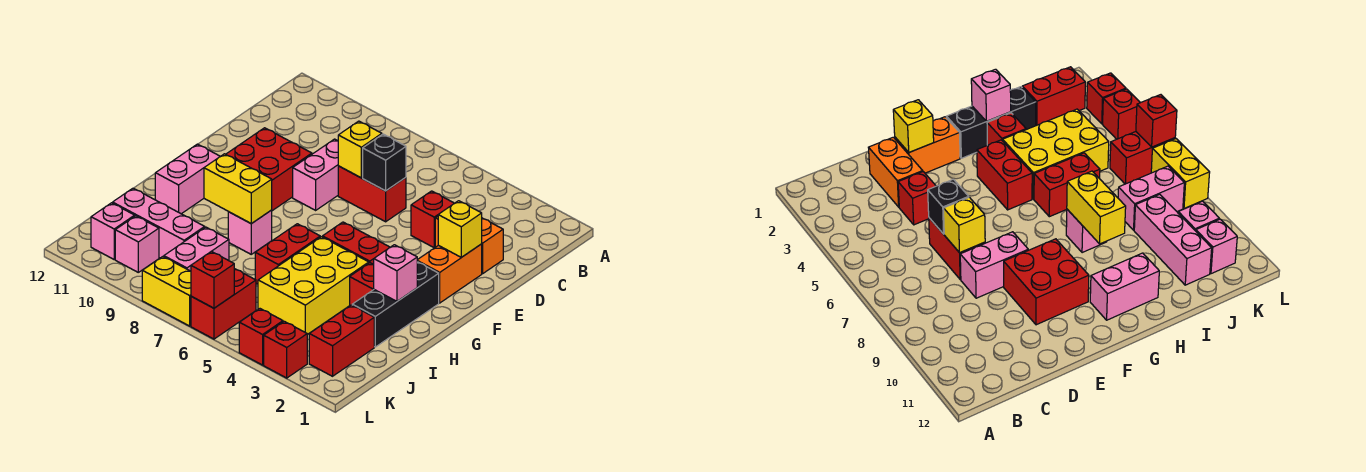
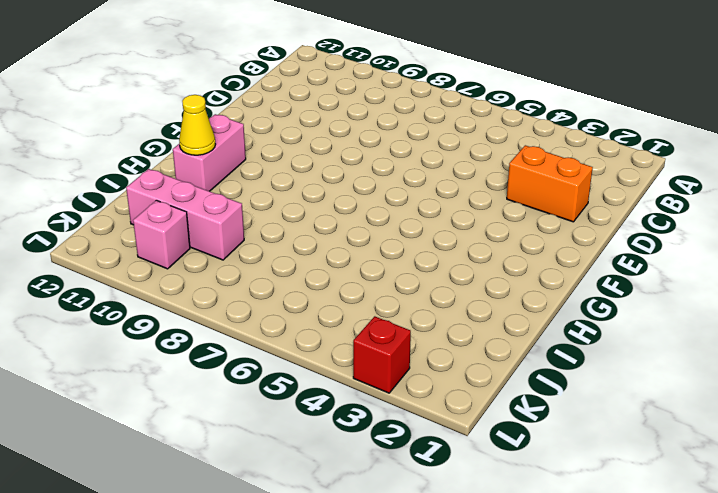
yellow 1x1 cone [179,95,215,155] -> none
none -> red 1x1 brick [411,191,454,248]
none -> red 1x2 brick [338,166,406,222]
none -> pink 1x2 brick [293,139,338,210]

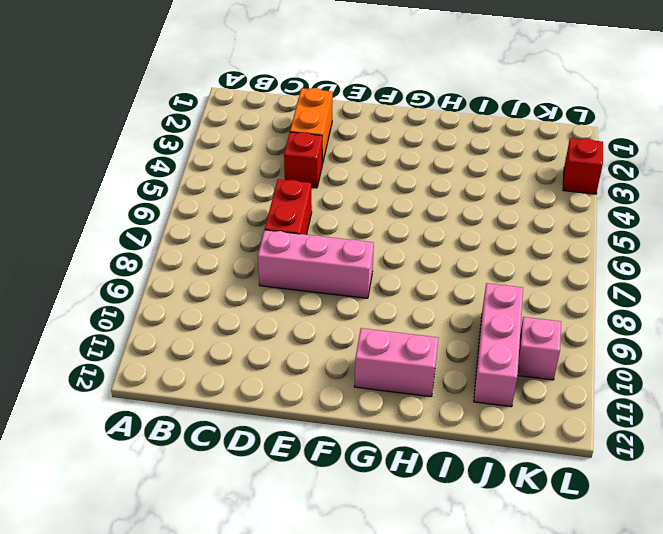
pink 1x3 brick [258,230,374,298] -> pink 1x2 brick [293,139,338,210]
none -> orange 1x2 brick [417,244,482,303]
none -> red 2x2 brick [226,128,312,211]
none -> black 1x3 brick [352,262,439,347]

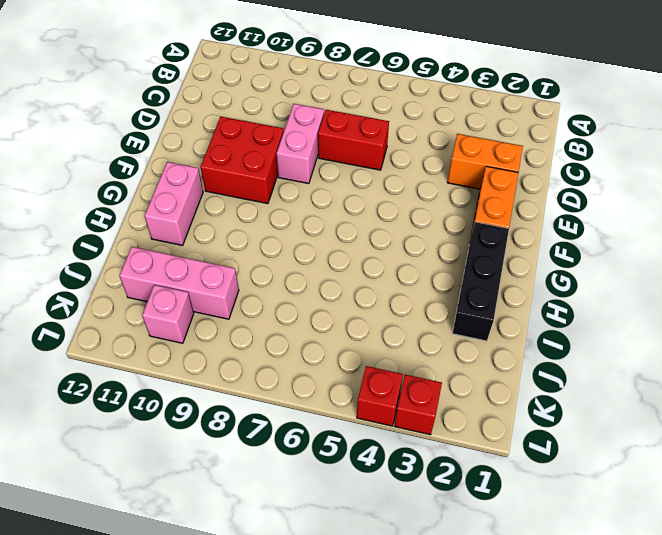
none -> red 1x1 brick [411,191,454,248]
none -> red 1x2 brick [322,222,390,264]
none -> red 1x1 brick [350,263,374,305]

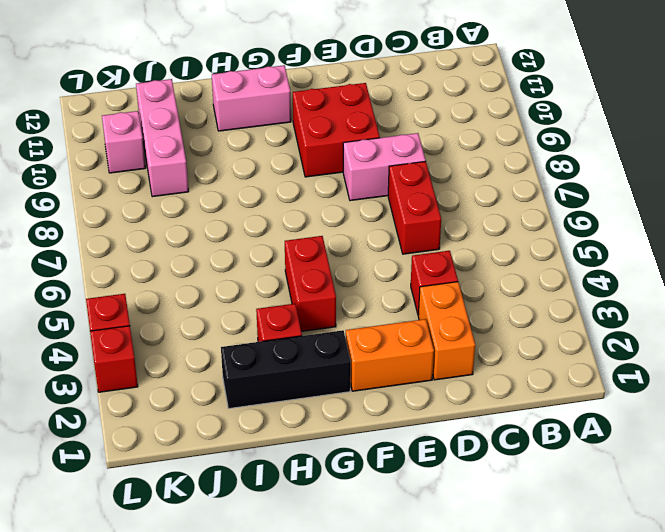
none -> yellow 2x3 brick [258,237,369,335]
none -> red 1x2 brick [255,224,320,284]
none -> pink 1x1 brick [228,210,272,254]

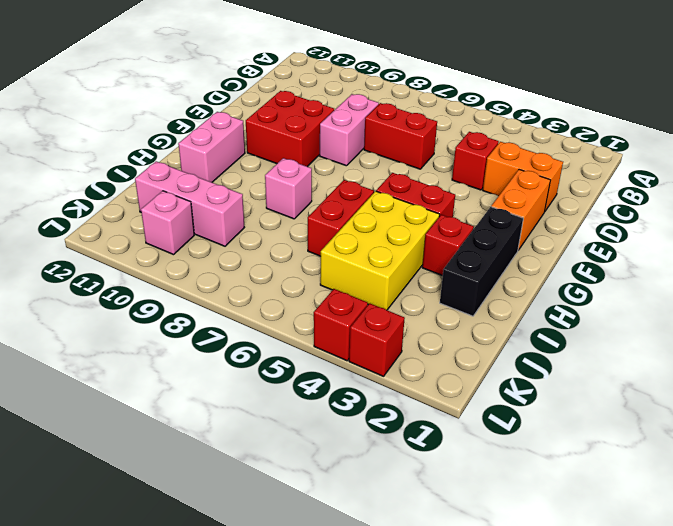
none -> red 1x2 brick [309,305,374,376]
none -> pink 1x2 brick [164,227,229,271]
none -> red 1x2 brick [191,269,256,339]

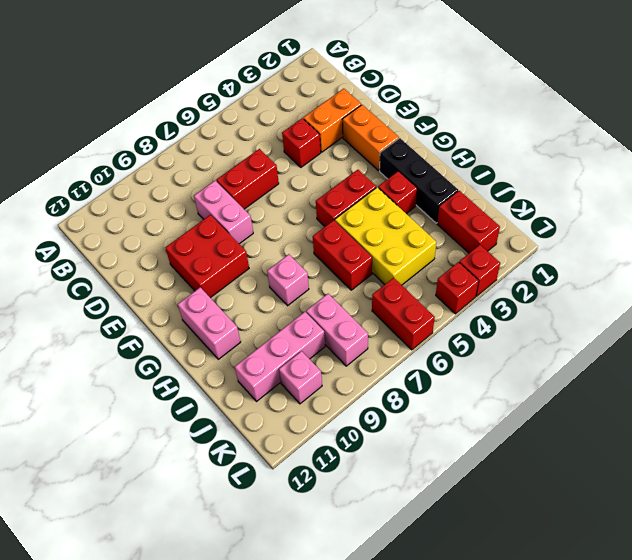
none -> pink 1x1 brick [91,203,135,259]
none -> yellow 1x2 brick [142,257,191,326]
none -> black 1x1 brick [363,134,406,191]

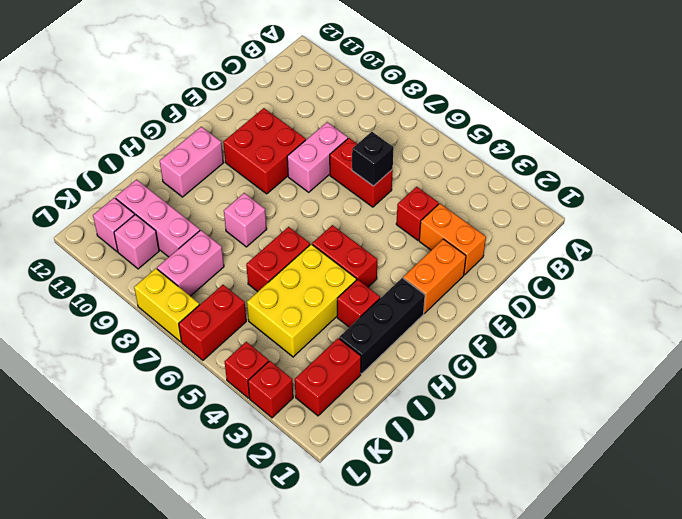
none -> yellow 1x1 brick [338,121,382,178]
none -> yellow 1x1 brick [438,201,482,257]
none -> pink 1x1 brick [373,245,417,301]

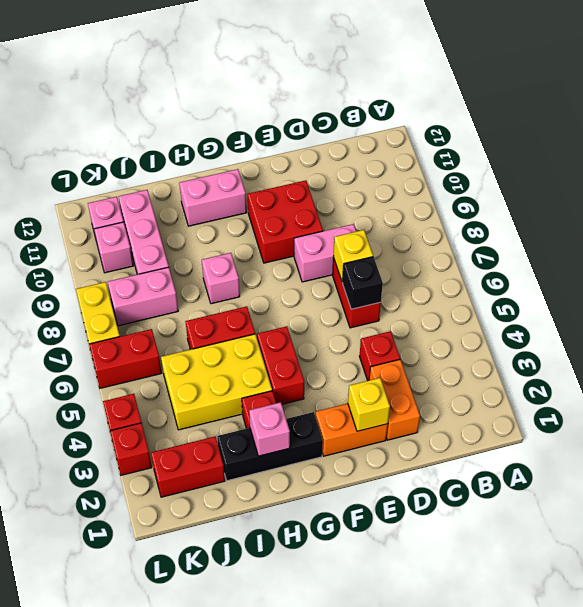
none -> yellow 1x2 brick [204,154,272,224]
none -> red 1x1 brick [191,251,234,308]

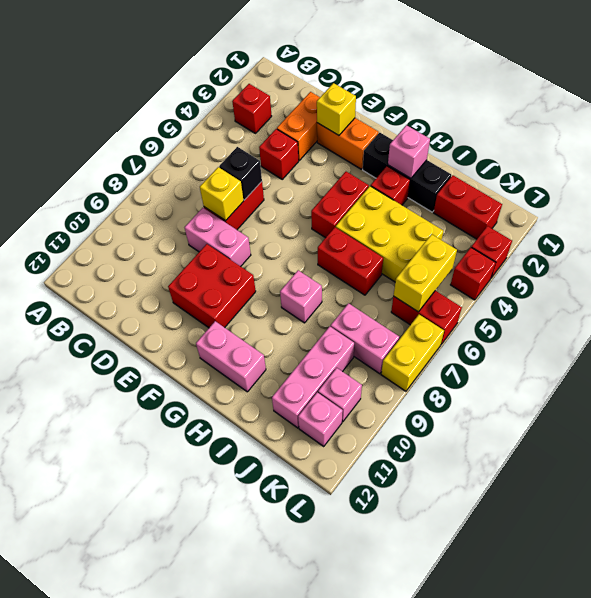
red 1x1 brick [232,84,272,133] -> red 1x1 brick moved to [191,251,234,308]
yellow 1x2 brick [394,234,457,312] -> yellow 1x2 brick moved to [204,154,272,224]

